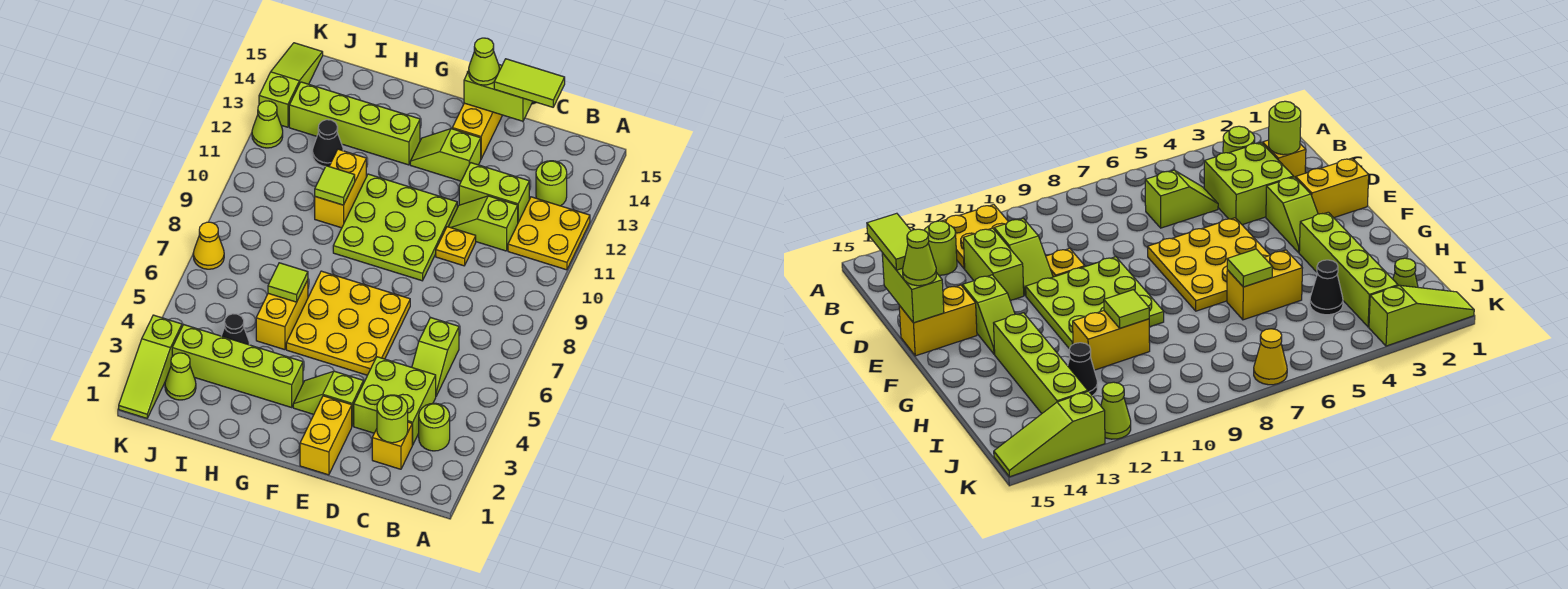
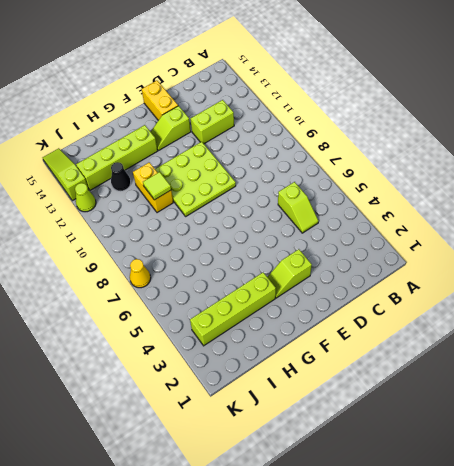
none -> yellow 2x2 plate [508,197,590,270]
none -> lime 1x1 round brick [419,403,450,451]
none -> lime 1x1 round brick [536,161,567,206]
none -> yellow 1x1 brick [372,422,412,469]

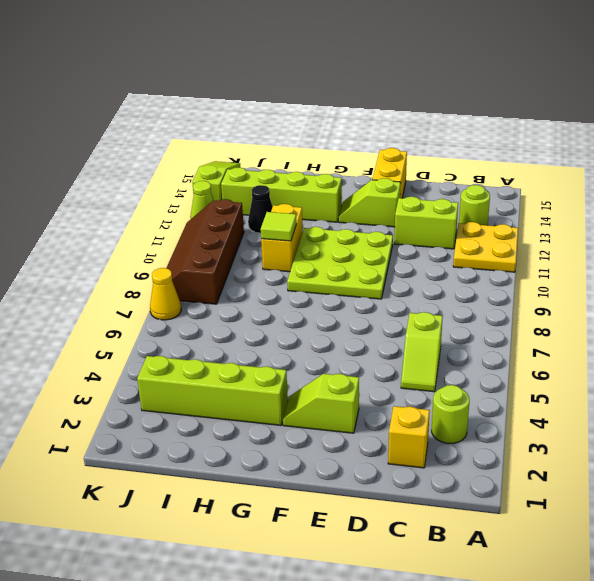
brown 2x4 slope [167,199,244,304] -> none
none -> lime 2x2 brick [354,357,436,445]
none -> lime 1x2 slope [448,196,518,251]
none -> yellow 1x1 plate [436,227,476,266]
none -> yellow 1x2 brick [300,396,352,475]

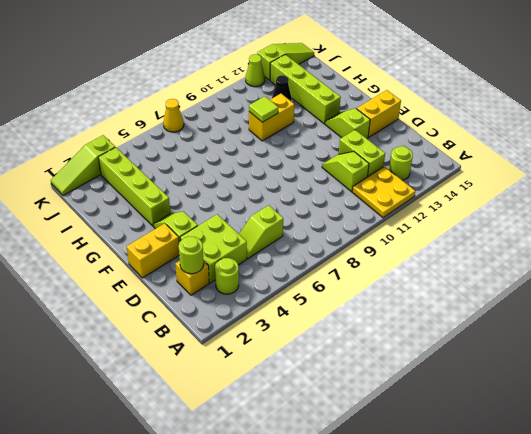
none -> yellow 1x1 plate [436,227,476,266]
none -> yellow 3x3 plate [286,271,410,375]
none -> lime 3x3 plate [333,174,457,281]
none -> yellow 1x2 brick [256,280,308,350]

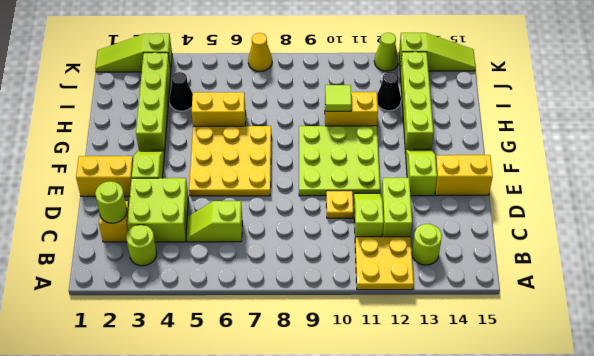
none -> lime 1x1 cone [165,353,196,400]
none -> lime 1x2 brick [464,65,533,121]
none -> lime 1x1 tile [268,263,308,302]
none -> lime 1x2 tile [494,59,565,107]

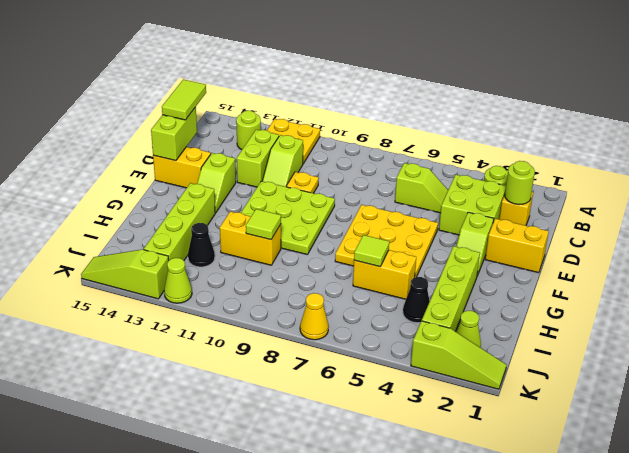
none -> lime 1x1 cone [469,38,499,85]

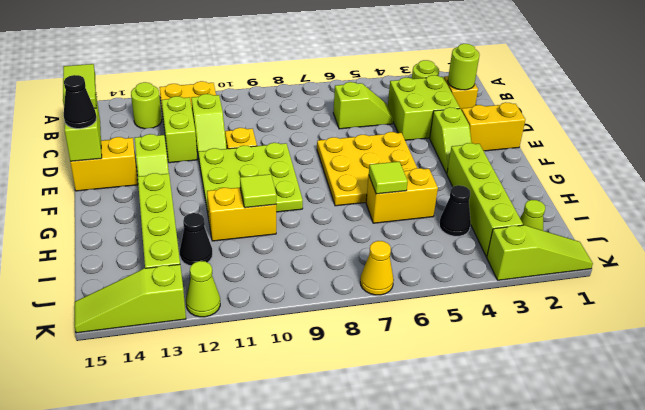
black 1x1 cone [64,75,97,129] -> lime 1x1 cone [469,38,499,85]

